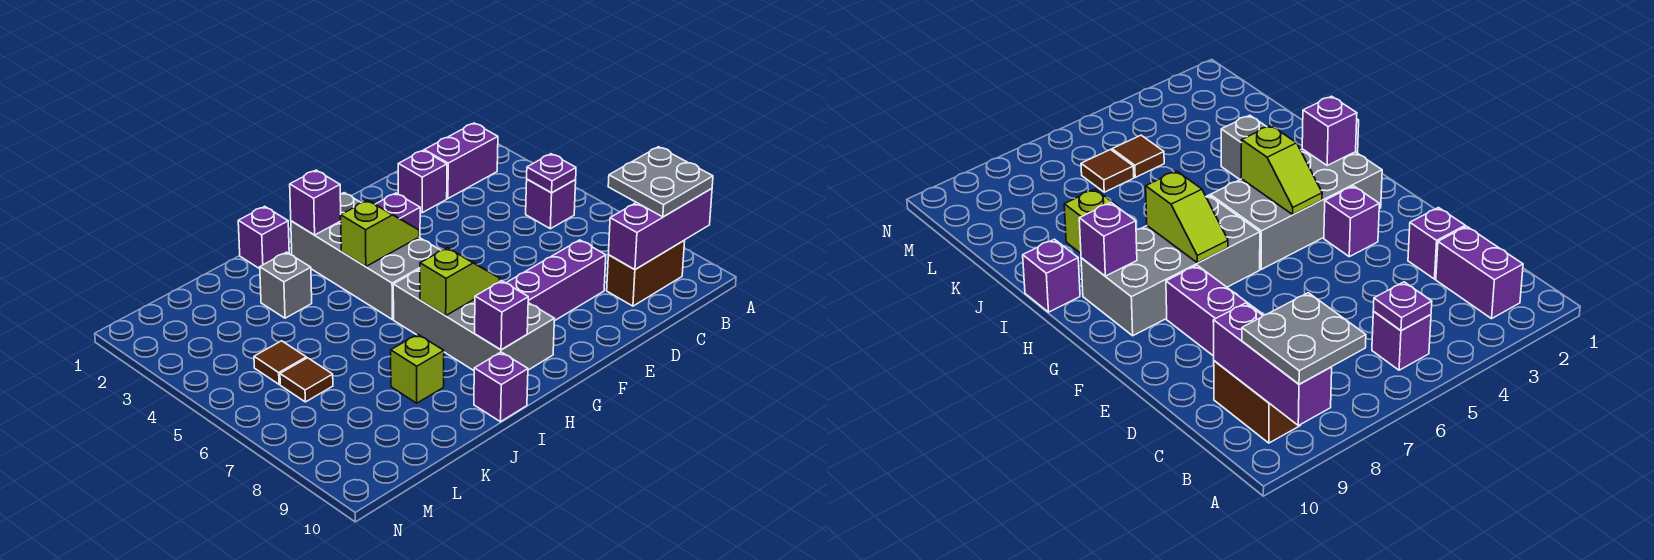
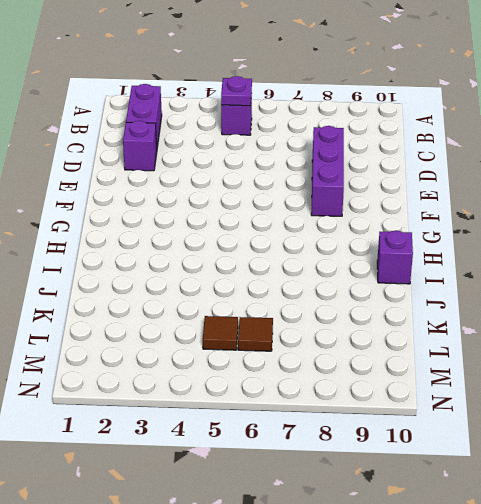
none -> brown 1x2 brick [607,241,685,306]
none -> purple 1x1 brick [375,193,420,238]
none -> grey 2x4 brick [291,193,441,319]

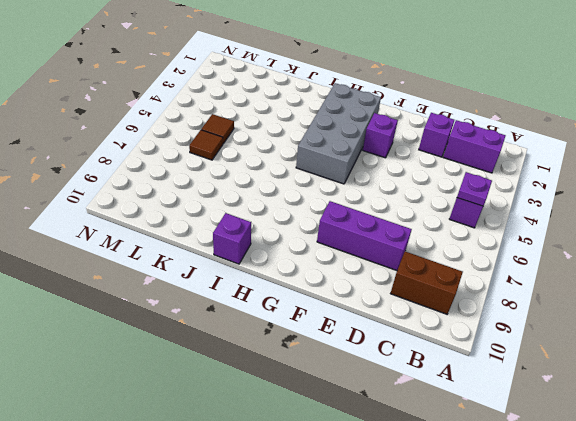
none -> grey 2x4 brick [393,269,554,370]
none -> purple 1x1 brick [238,206,289,269]
none -> grey 1x1 brick [260,252,312,318]

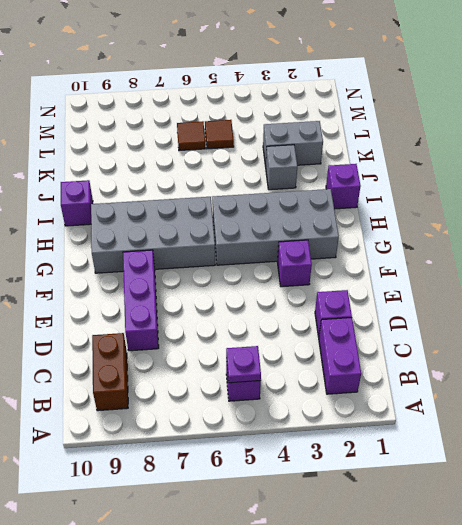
grey 1x2 brick [263,121,323,166] -> none
none -> lime 1x1 brick [391,334,444,403]
none -> purple 1x3 brick [608,189,712,270]
none -> lime 1x2 slope [341,200,419,266]

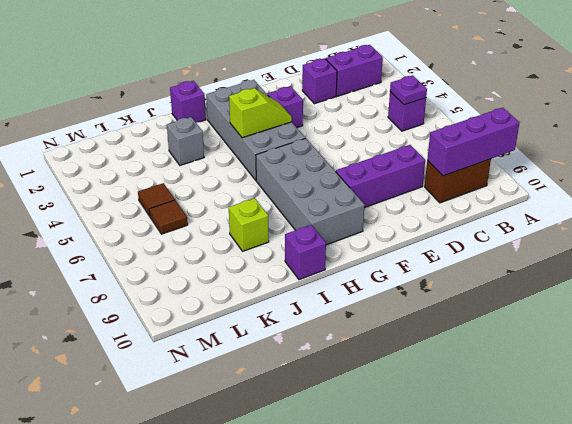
none -> lime 1x2 slope [420,248,499,316]
none -> purple 1x1 brick [290,170,341,235]
none -> purple 1x1 brick [475,281,528,350]

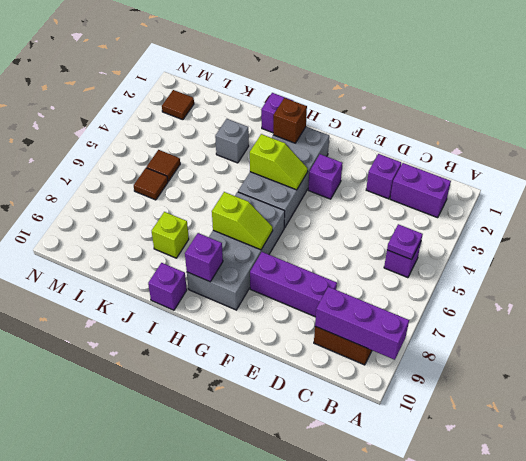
brown 1x1 brick [273,98,307,143] -> purple 1x1 brick [290,170,341,235]
brown 1x1 tile [162,90,194,120] -> none
none -> grey 2x2 plate [608,147,713,217]

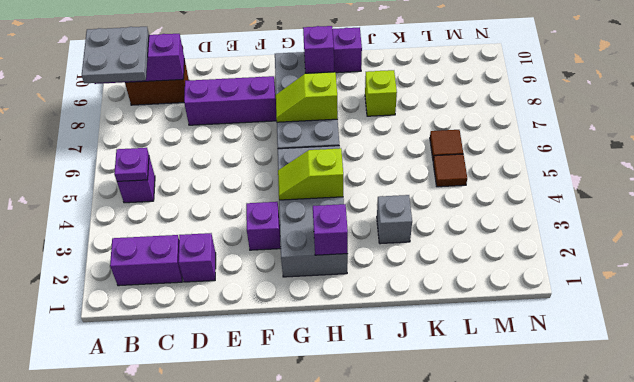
none -> purple 1x1 brick [238,206,289,269]

